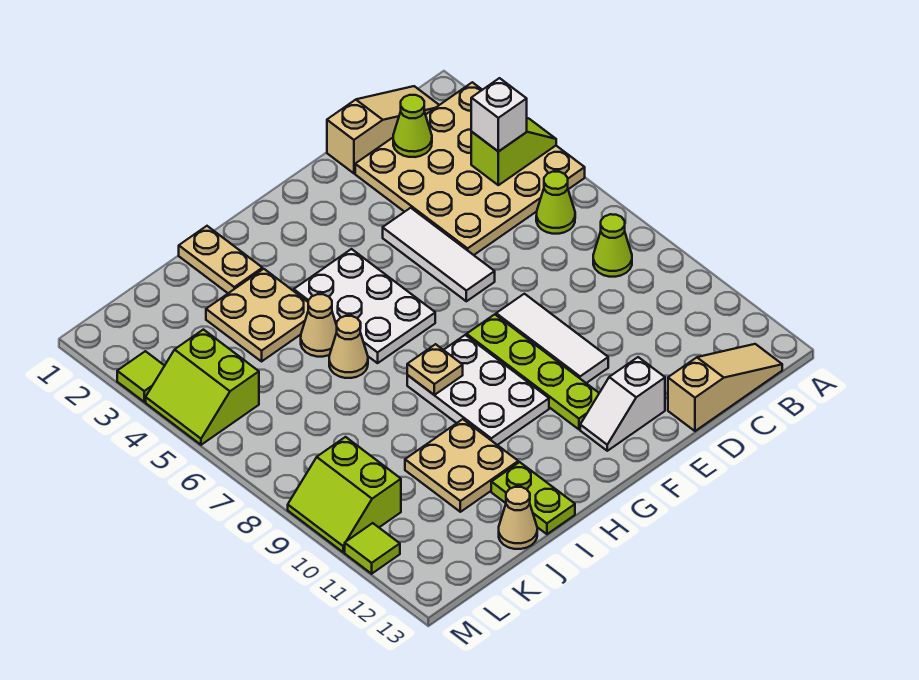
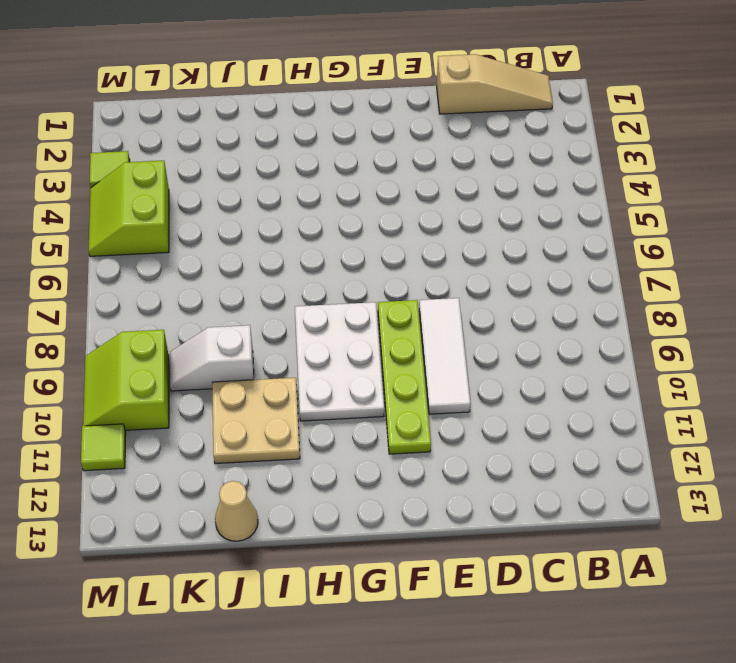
white 1x2 slope [170,325,254,391] -> white 1x2 slope moved to [580,357,665,451]
none -> tan 4x4 plate [355,82,585,255]
none -> lime 1x1 cone [536,172,575,234]
none -> lime 1x1 cone [593,214,632,277]

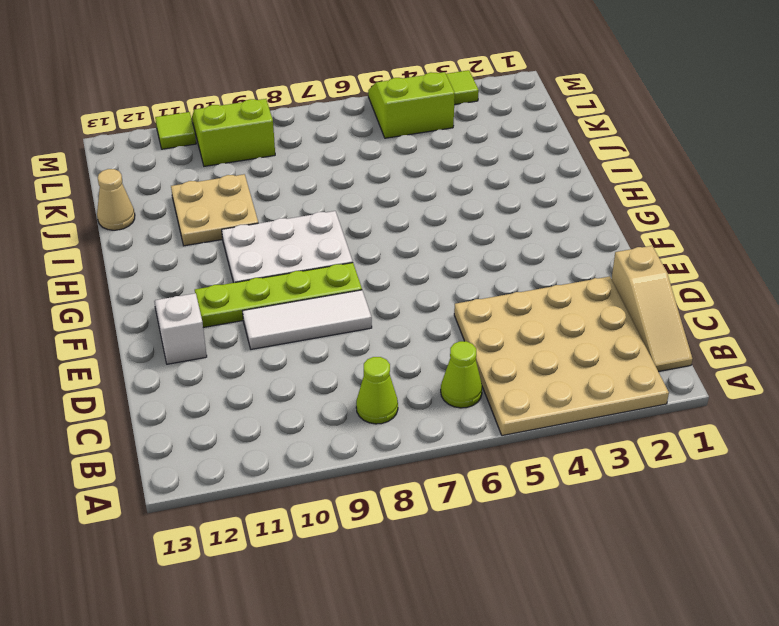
none -> tan 1x3 slope [668,344,782,431]
none -> white 1x3 tile [383,208,495,301]
none -> white 2x3 plate [294,249,435,363]

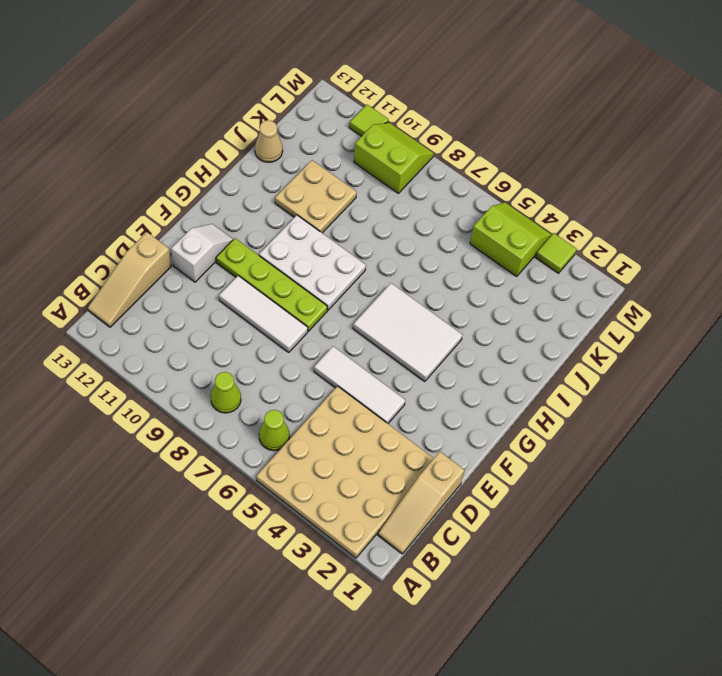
white 2x3 tile [353,283,462,382] -> white 2x3 plate [294,249,435,363]
none -> tan 1x2 plate [179,226,262,293]
none -> tan 2x2 plate [206,269,308,361]
none -> tan 1x1 cone [301,294,337,357]

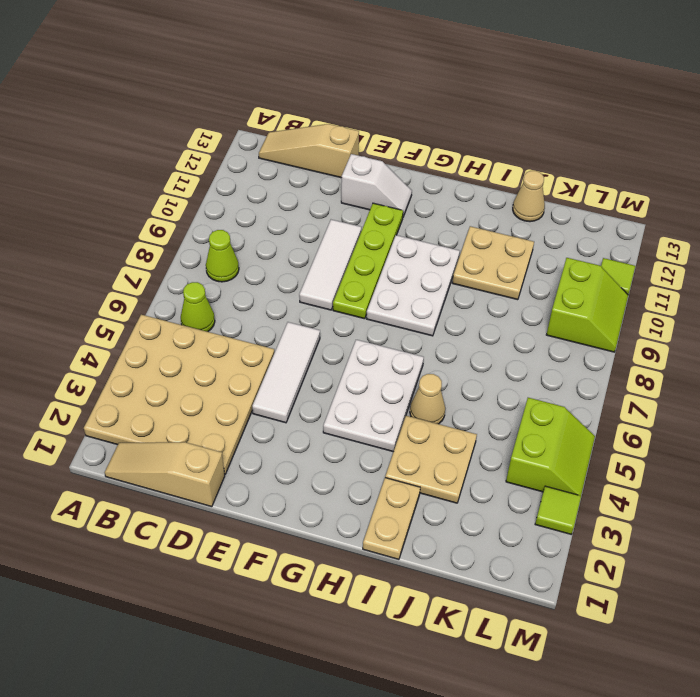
none -> tan 1x1 cone [329,316,368,378]
none -> lime 1x2 plate [491,462,575,534]
none -> lime 1x2 slope [471,118,556,185]

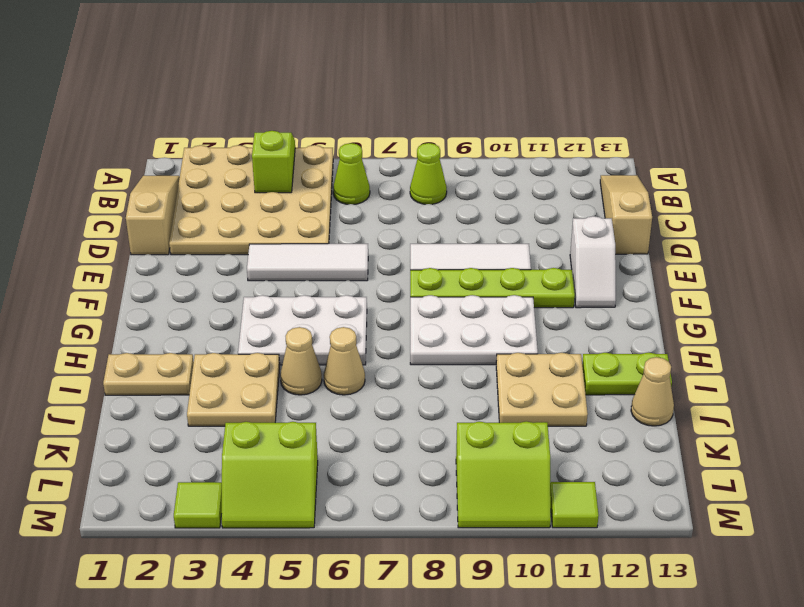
none -> lime 1x1 cone [393,95,432,157]
none -> tan 1x1 plate [407,344,463,395]
none -> white 1x1 brick [471,78,527,152]

